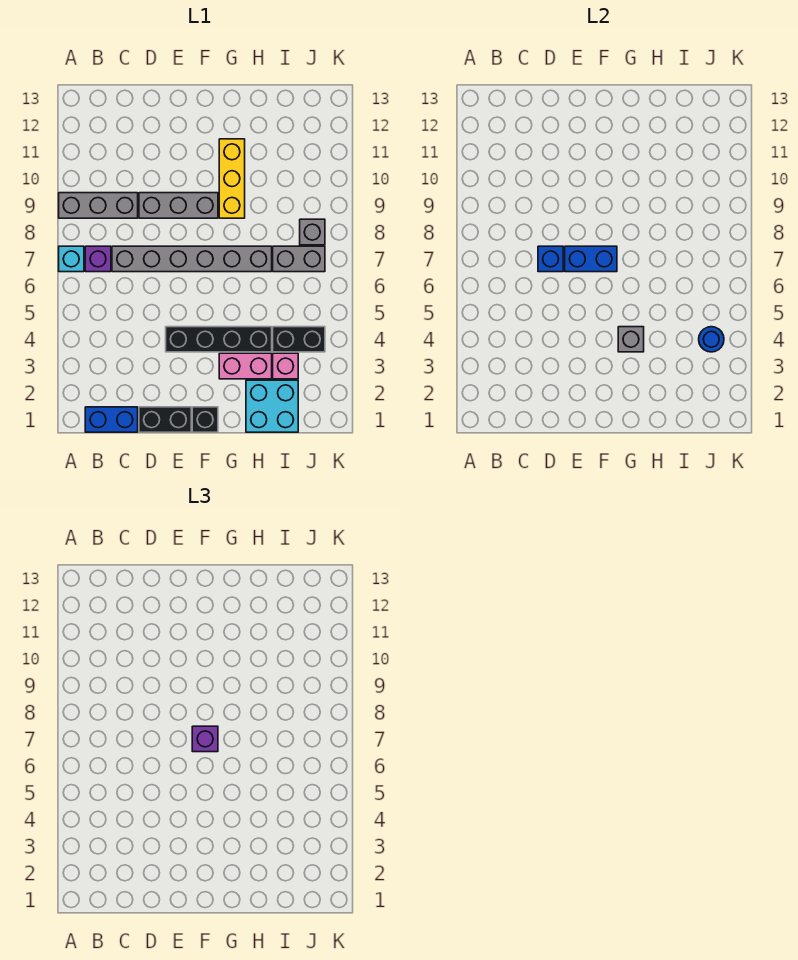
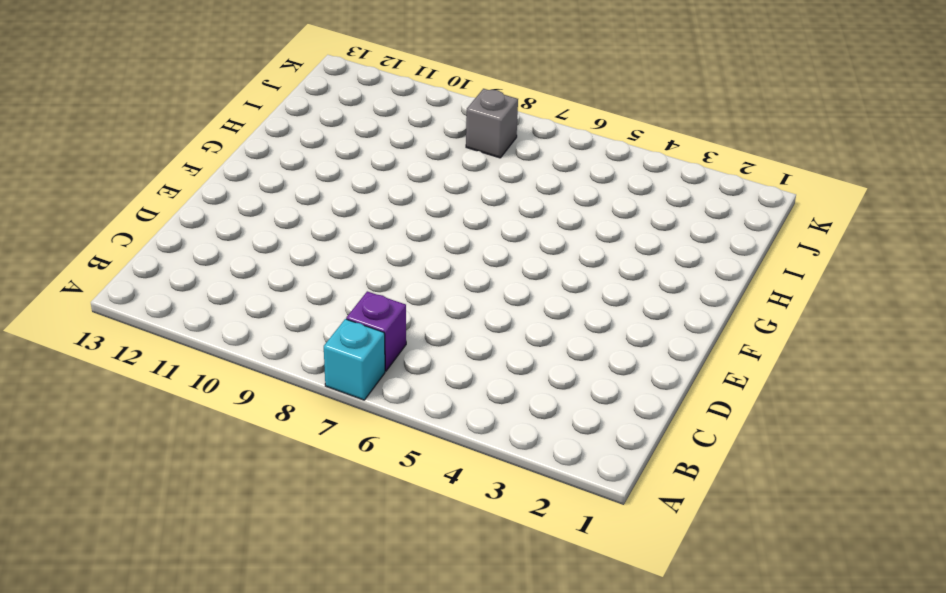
none -> grey 1x3 brick [59,193,138,218]
none -> blue 1x2 brick [85,407,138,432]
none -> grey 1x6 brick [112,246,272,272]

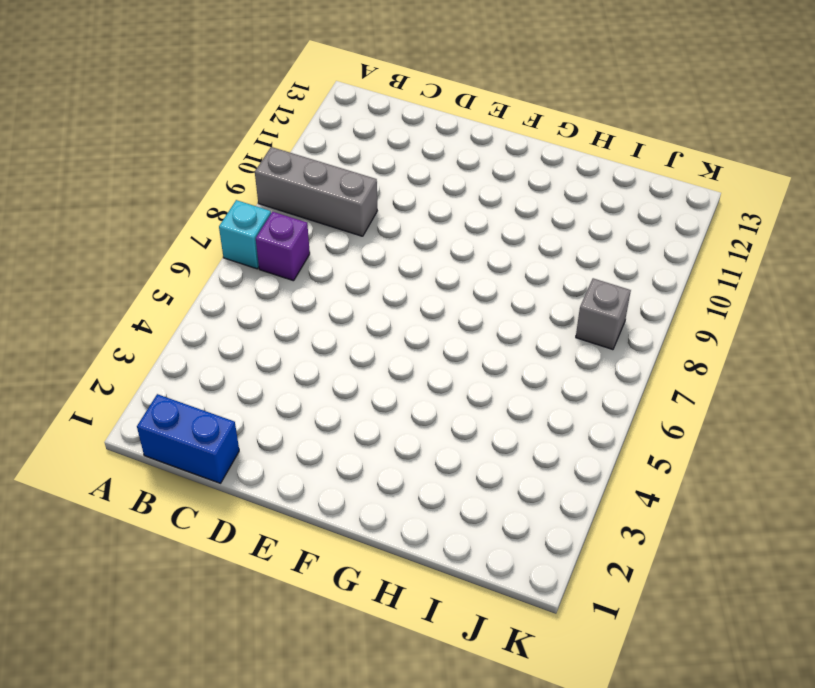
none -> grey 1x6 brick [112,246,272,272]
none -> black 1x2 brick [139,407,191,432]
none -> grey 1x3 brick [139,193,218,218]

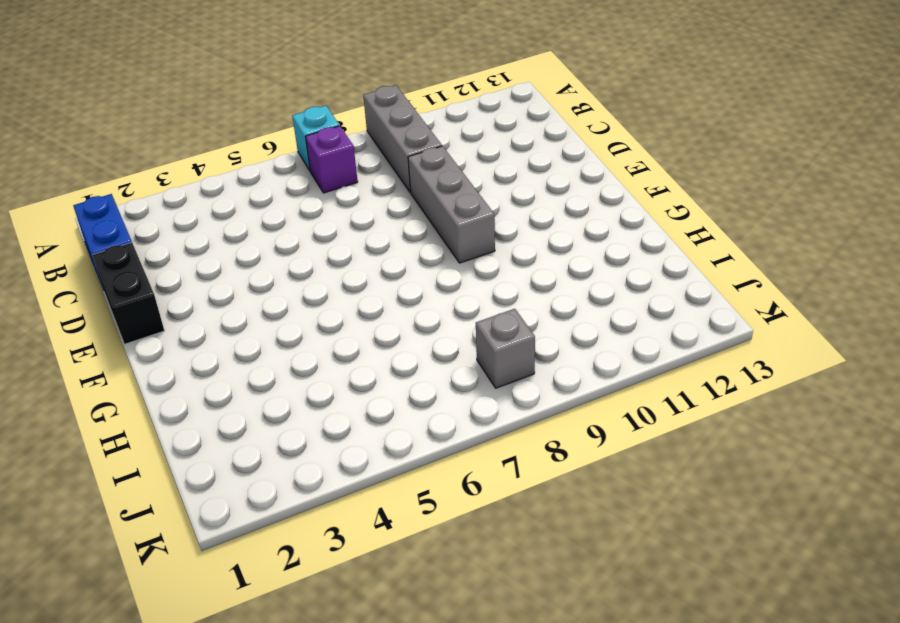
none -> grey 1x6 brick [112,246,272,272]
none -> black 1x4 brick [166,327,272,352]
none -> black 1x1 brick [192,407,218,432]

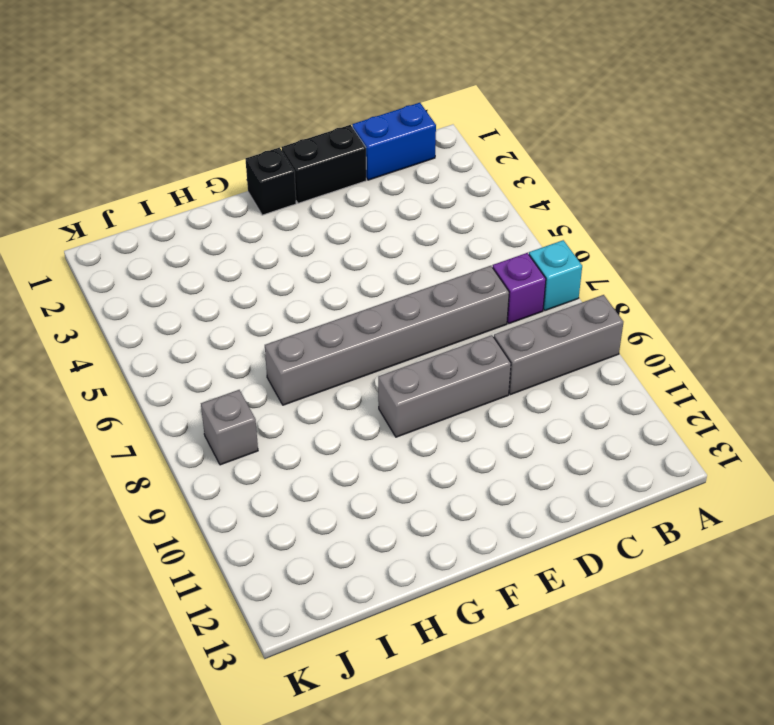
none -> black 1x4 brick [166,327,272,352]
none -> pink 1x2 brick [219,353,272,379]
none -> yellow 1x3 brick [219,139,245,218]

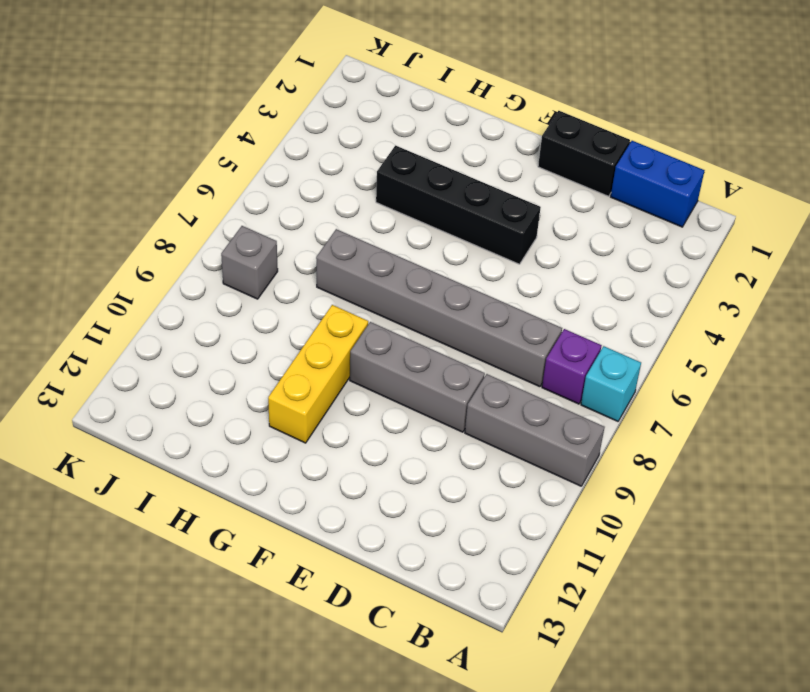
none -> black 1x1 brick [192,407,218,432]
none -> pink 1x2 brick [219,353,272,379]
none -> cyan 2x2 brick [246,380,298,432]

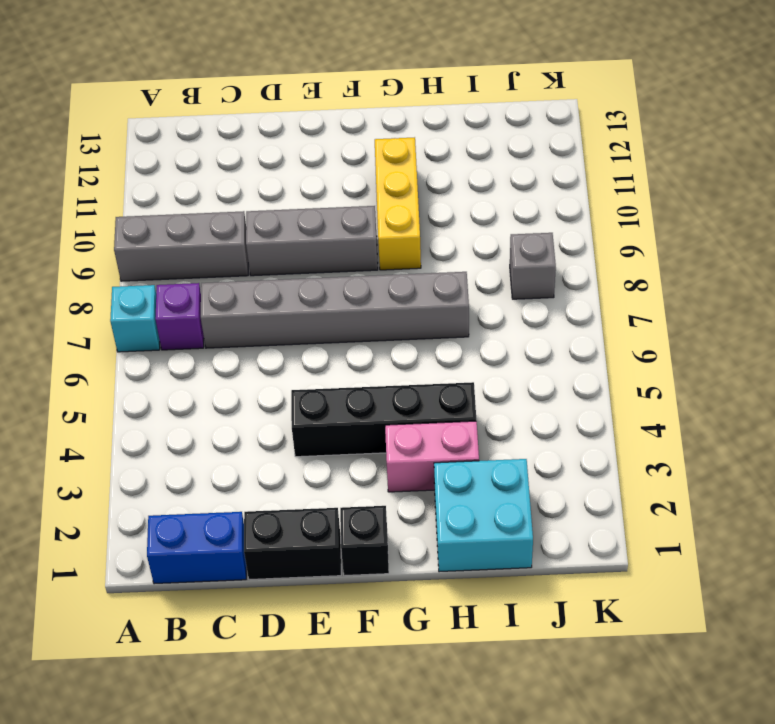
none -> pink 1x1 brick [273,353,298,379]
none -> black 1x2 brick [273,327,325,352]
none -> grey 1x2 brick [273,246,325,272]

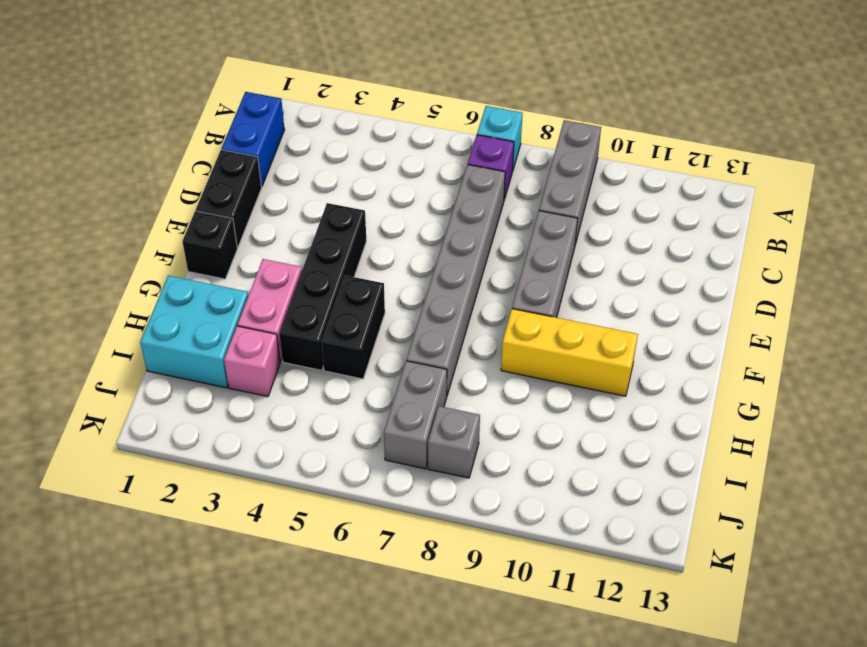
black 1x2 brick [321,275,385,379] -> black 1x2 brick moved to [273,327,325,352]
none -> blue 1x1 brick [538,246,563,272]
none -> blue 1x2 brick [565,246,617,272]
none -> grey 1x1 brick [618,327,644,352]

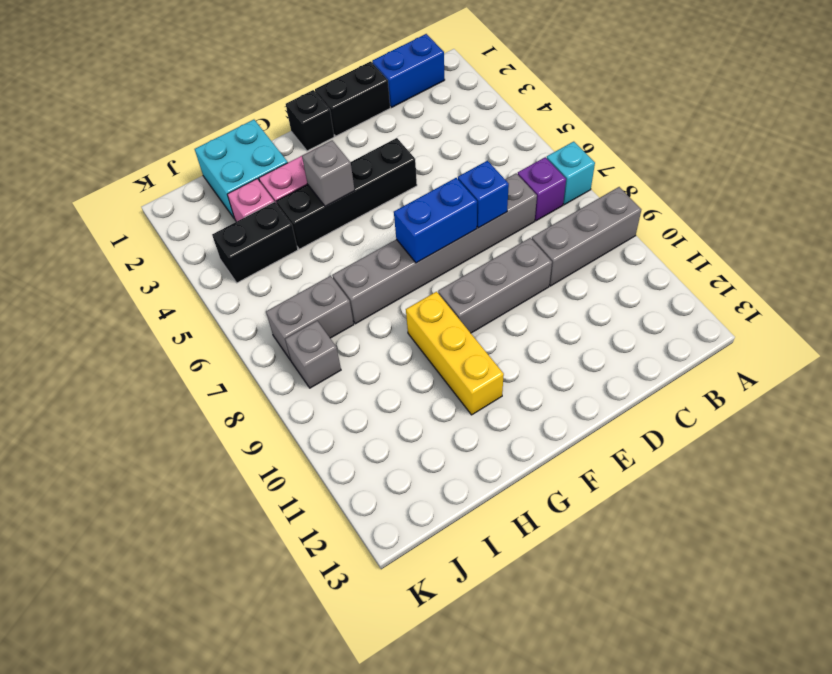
none -> blue 1x1 round brick [699,327,724,352]
none -> purple 1x1 brick [192,726,218,752]

